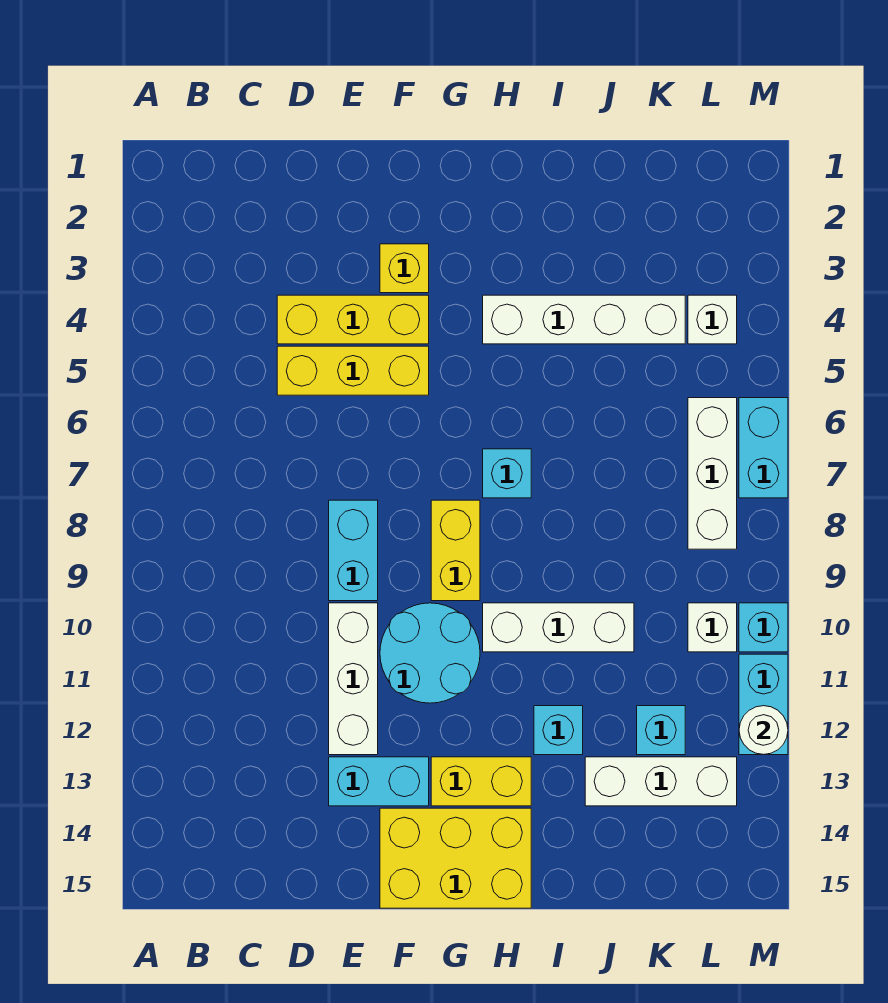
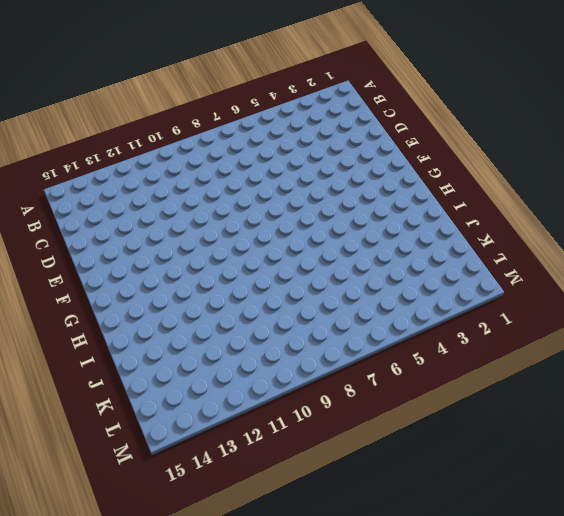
none -> yellow 1x3 brick [277,295,429,344]
none -> yellow 1x3 brick [277,346,429,395]
none -> cyan 1x2 brick [329,500,378,601]

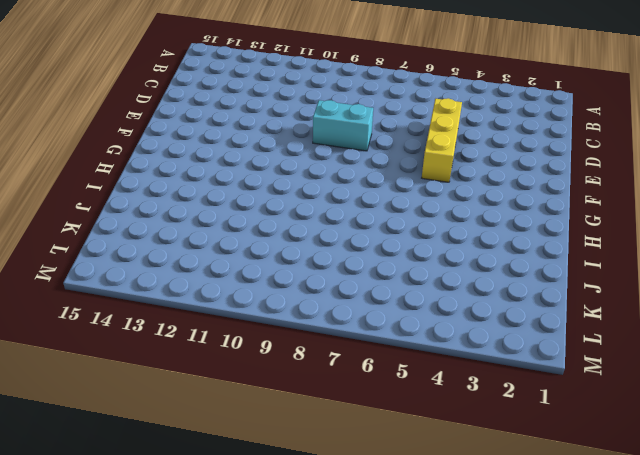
none -> yellow 1x3 brick [277,295,429,344]
none -> white 1x3 brick [329,603,378,755]
none -> cyan 1x2 brick [329,757,429,806]

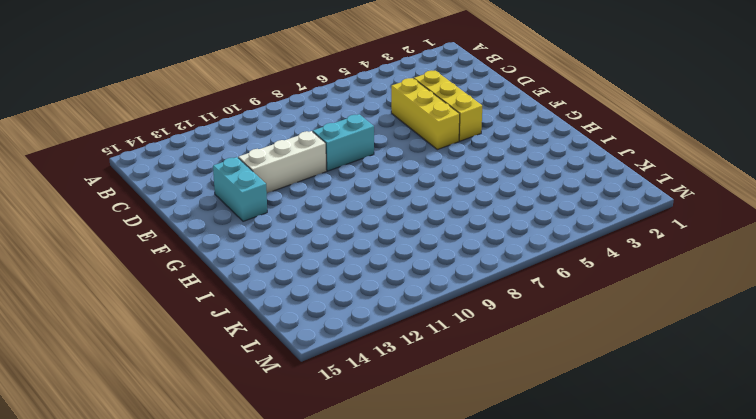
none -> yellow 1x1 brick [380,244,429,293]
none -> cyan 2x2 round brick [380,603,480,703]
none -> yellow 2x3 brick [380,808,531,908]

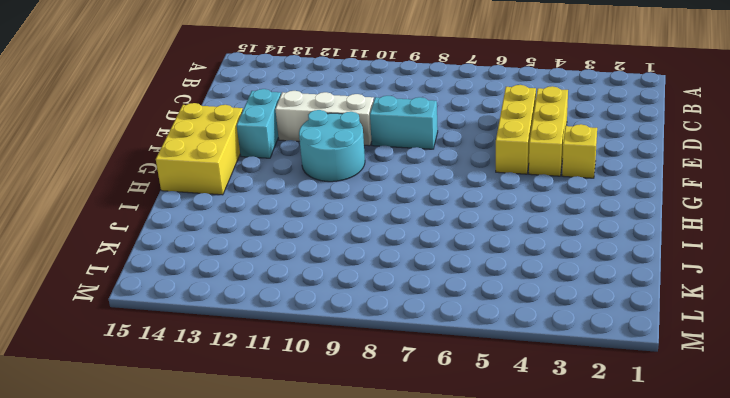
none -> yellow 1x2 brick [431,500,480,601]
none -> yellow 1x2 brick [431,757,531,806]
none -> white 1x4 brick [483,295,685,344]

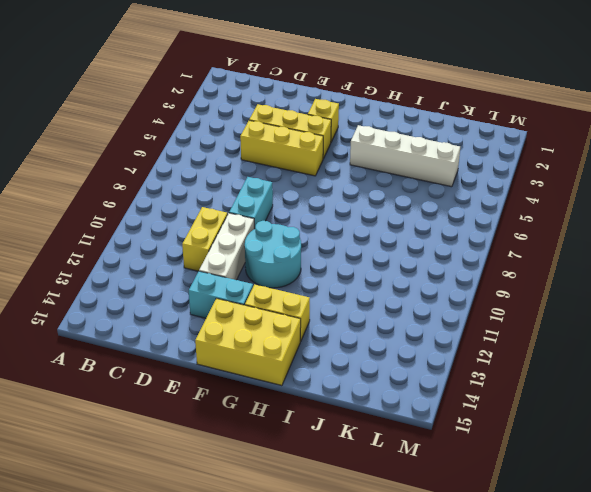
yellow 1x2 brick [182,207,227,271] -> yellow 1x2 brick moved to [431,500,480,601]
none -> cyan 1x1 brick [483,449,531,498]
none -> white 1x3 brick [483,603,634,652]
none -> cyan 1x1 brick [534,706,583,755]

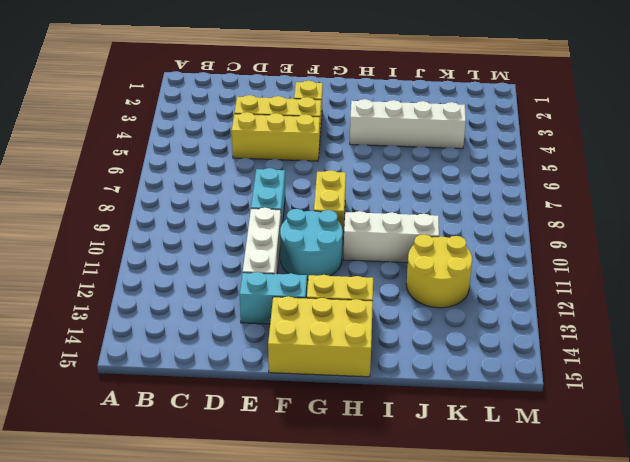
yellow 2x2 round brick [406,235,472,308] -> cyan 1x1 brick [637,706,685,755]
none -> cyan 1x1 brick [483,449,531,498]
none -> cyan 1x1 brick [534,706,583,755]
none -> white 1x3 brick [585,757,737,806]

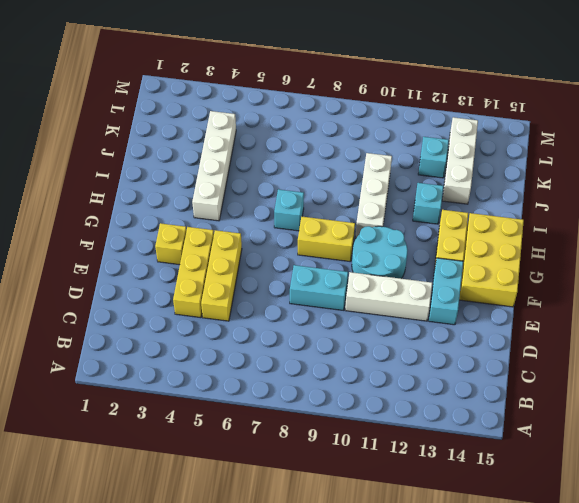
none -> white 1x1 brick [688,295,737,344]
none -> white 1x3 brick [688,398,737,549]
none -> white 1x1 brick [688,603,737,652]

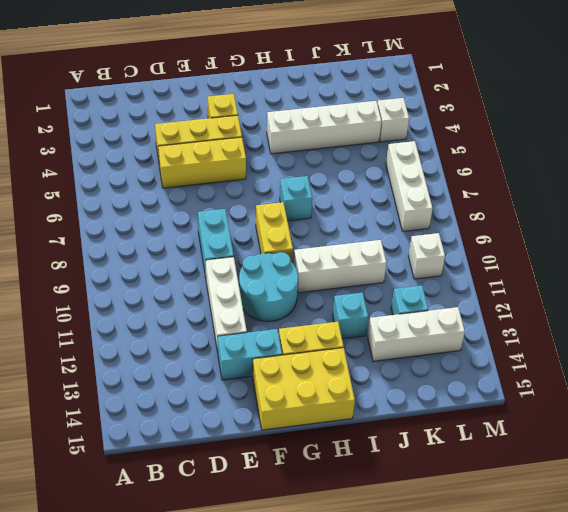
none -> cyan 1x2 brick [739,398,788,498]
none -> cyan 1x1 brick [739,603,788,652]
none -> cyan 1x2 brick [739,654,788,755]

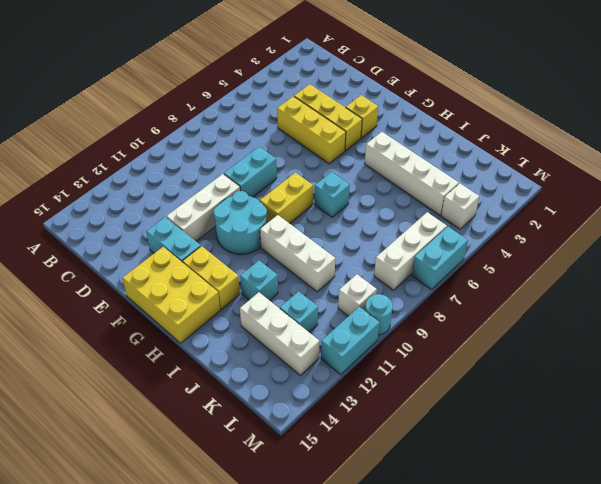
cyan 1x1 round brick [365,294,393,335] -> cyan 1x1 brick [739,603,788,652]
none -> white 1x1 round brick [739,706,788,755]

